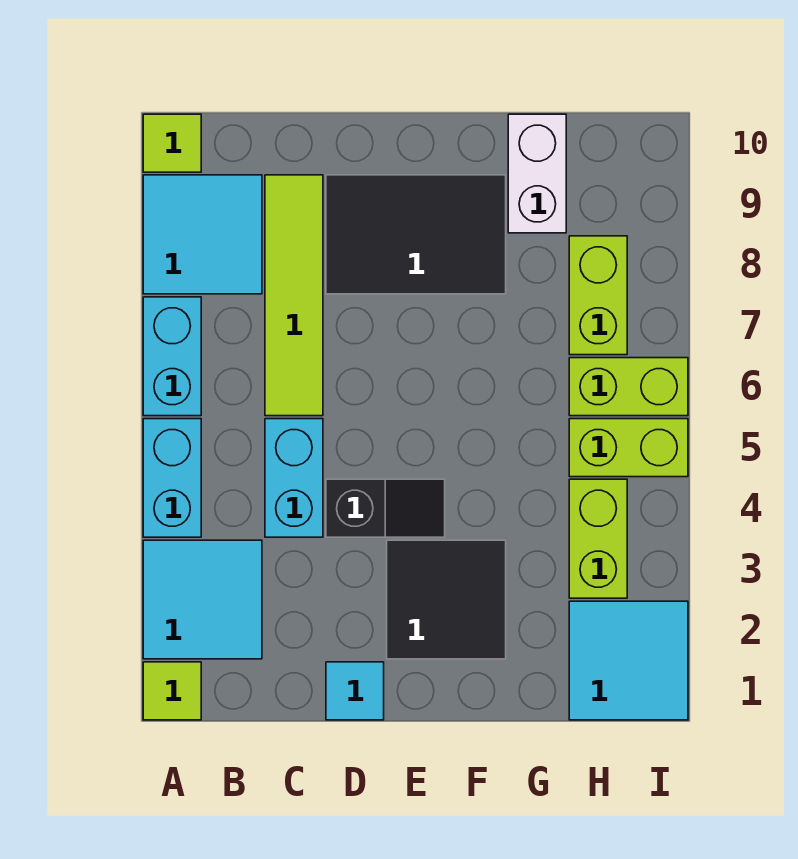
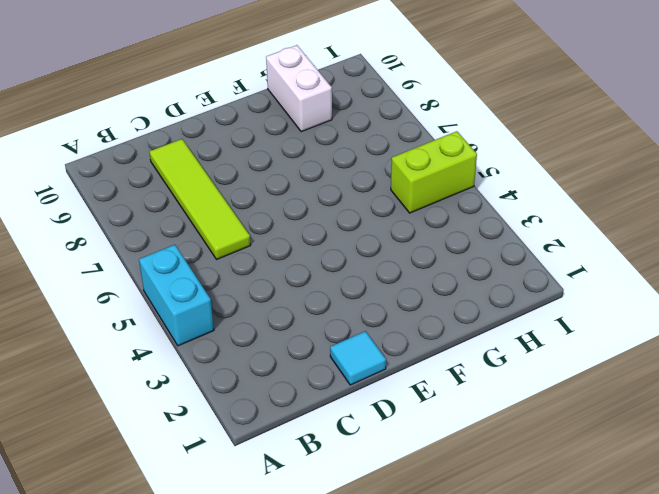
none -> lime 1x1 tile [143,662,201,720]
none -> cyan 2x2 tile [143,540,262,659]
none -> cyan 1x2 brick [143,297,201,416]

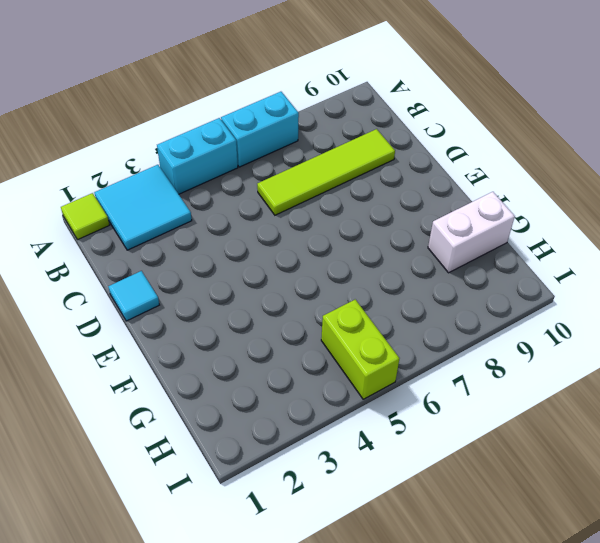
none -> cyan 2x2 tile [143,175,262,294]
none -> lime 1x1 tile [143,114,201,172]
none -> cyan 1x2 brick [265,419,323,537]

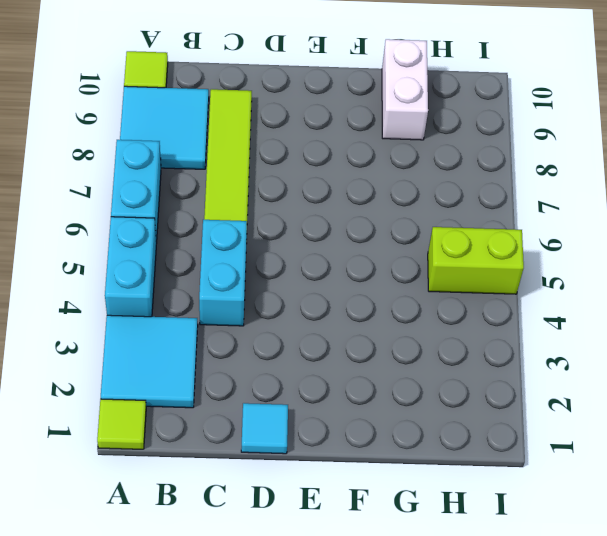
none -> black 1x2 slope [326,479,445,537]
none -> black 2x3 tile [326,175,506,294]
none -> black 2x2 tile [387,540,506,659]

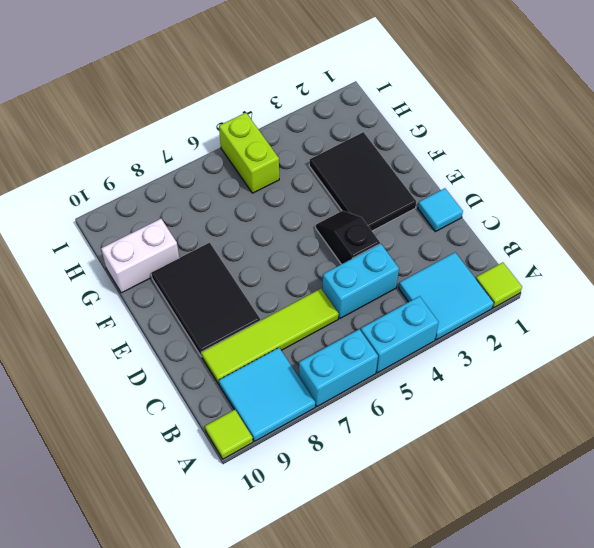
black 2x3 tile [309,132,416,231] -> black 2x2 tile [387,540,506,659]
none -> cyan 2x2 tile [569,601,688,720]
none -> lime 1x2 brick [569,479,627,598]
none -> lime 1x2 brick [569,358,688,416]

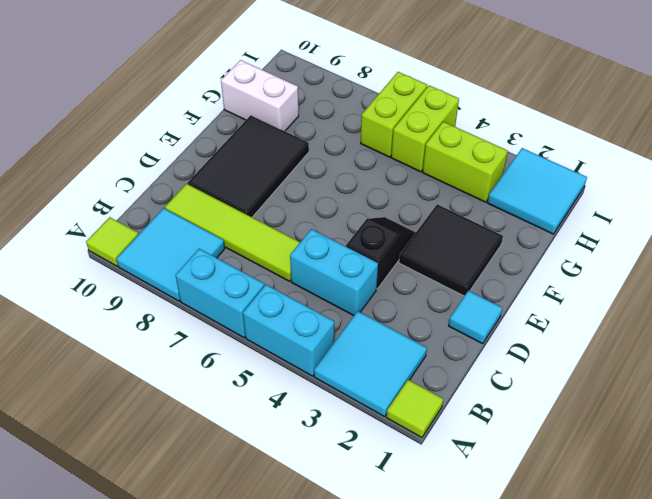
none -> lime 1x2 brick [569,236,627,355]

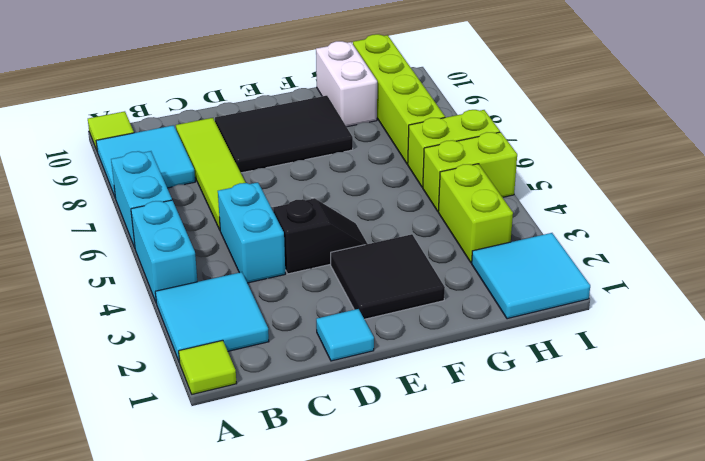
lime 1x4 brick [353,34,445,164] -> lime 1x2 brick [569,236,627,355]

